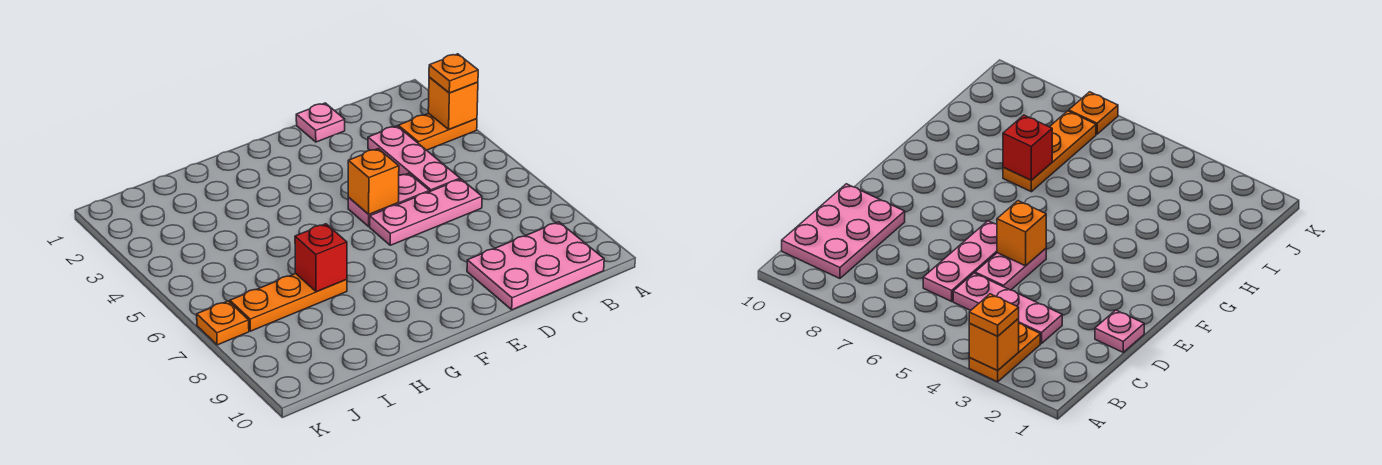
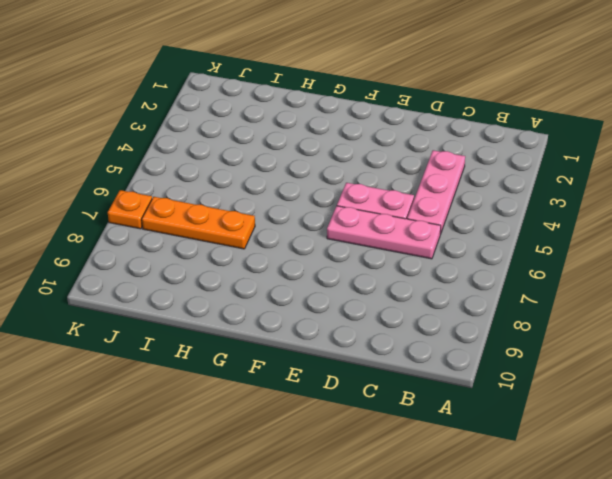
none -> orange 1x2 plate [398,113,477,150]
none -> pink 2x3 plate [467,222,604,310]
none -> pink 1x1 plate [296,103,345,142]

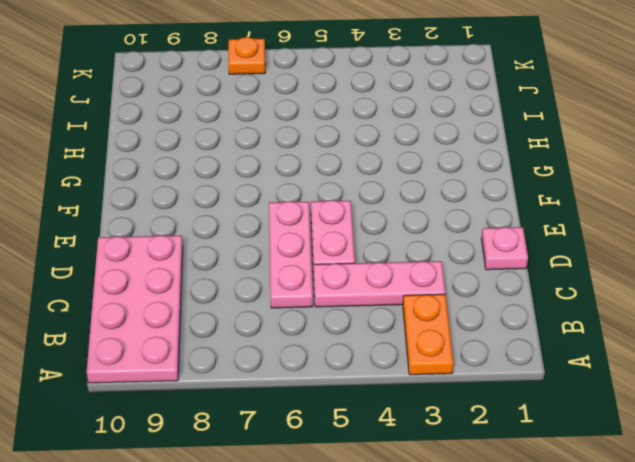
pink 2x4 plate [87,235,183,383] -> pink 2x3 plate [467,222,604,310]
none -> orange 1x3 plate [230,274,347,331]
none -> orange 1x1 brick [428,77,478,129]
none -> orange 1x1 brick [348,149,399,214]

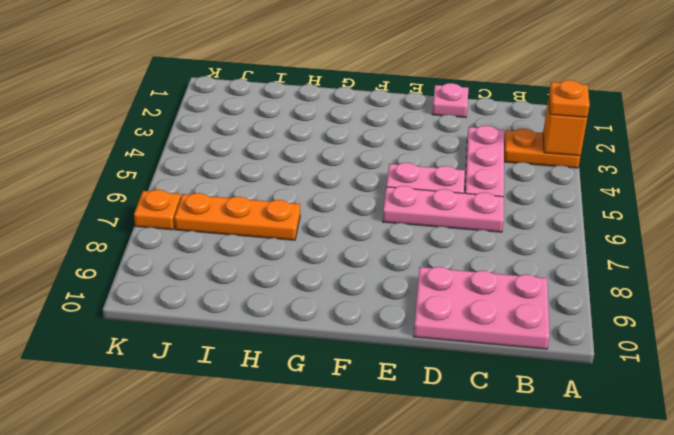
none -> orange 1x1 brick [348,149,399,214]
none -> red 1x1 brick [295,224,347,292]

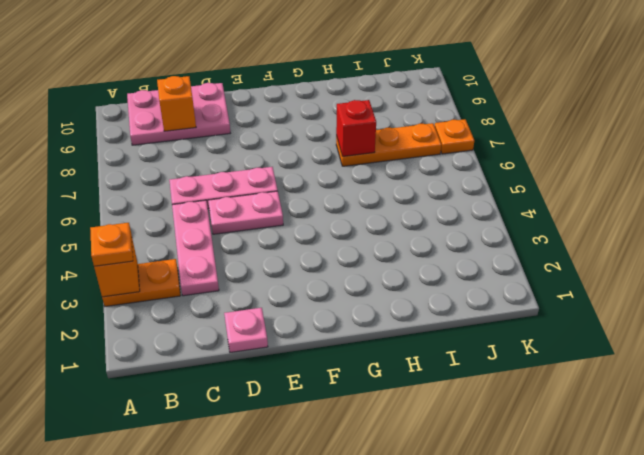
orange 1x1 brick [157,76,196,131] -> orange 1x1 brick moved to [348,149,399,214]

